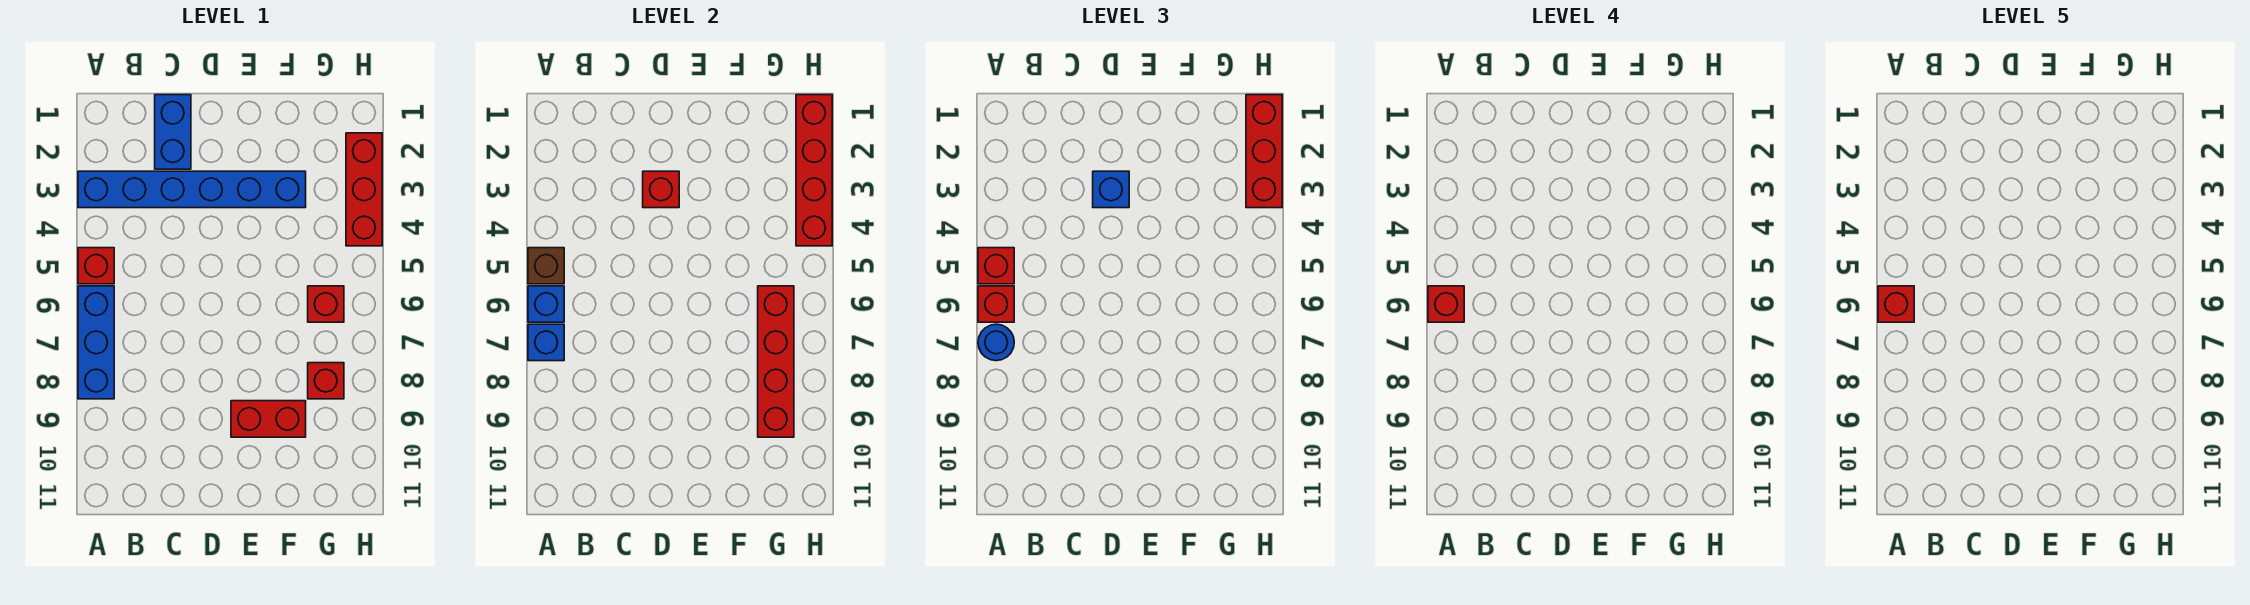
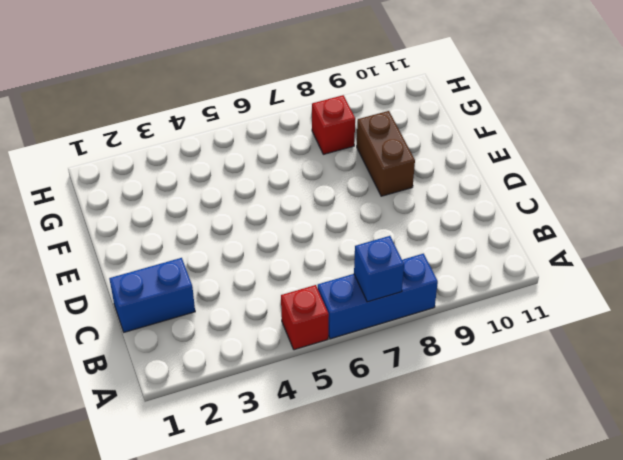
brown 1x2 brick [357,111,415,196] -> red 1x2 brick [231,401,306,437]
none -> blue 1x6 brick [78,171,306,208]
none -> red 1x1 brick [308,286,344,322]
none -> red 1x3 brick [346,133,382,246]

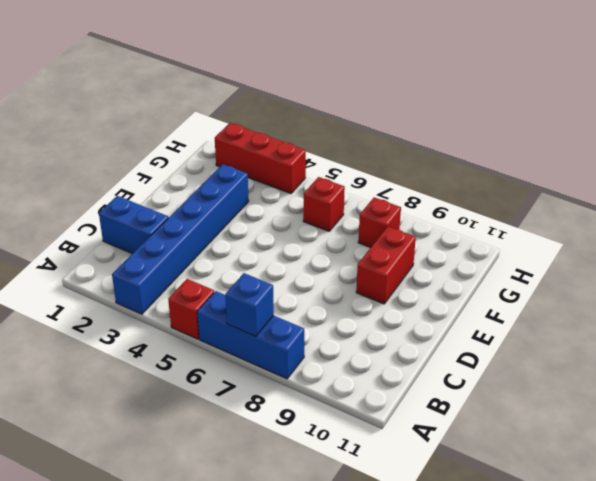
none -> brown 1x1 brick [528,248,564,284]
none -> blue 1x1 brick [528,286,564,322]
none -> red 1x1 brick [643,171,679,208]

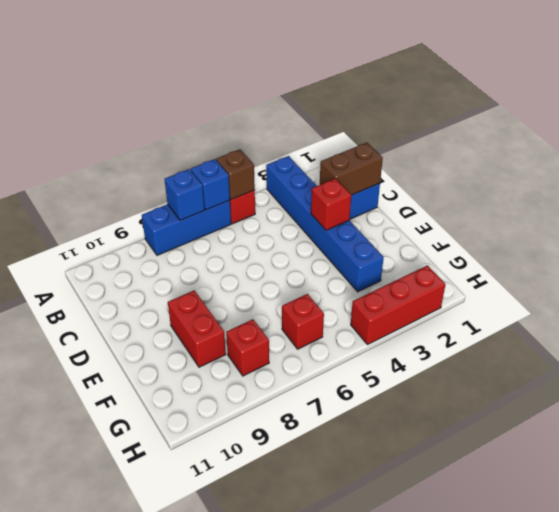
brown 1x2 brick [320,143,383,195] -> none
none -> red 1x4 brick [758,286,794,437]
none -> red 1x4 brick [796,95,832,246]
none -> red 1x1 brick [978,248,1014,284]

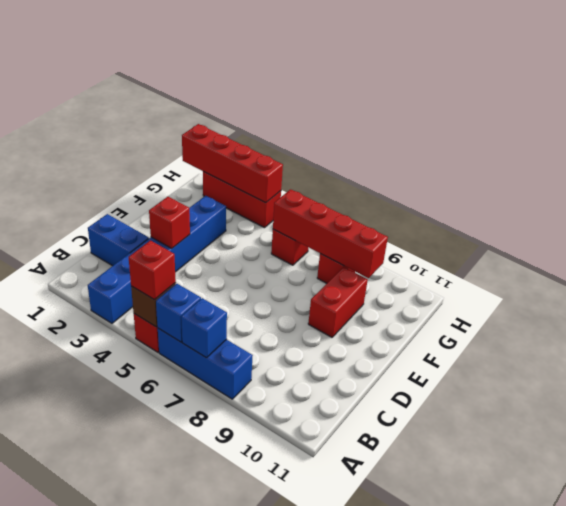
none -> red 1x1 brick [978,286,1014,322]
none -> blue 1x1 round brick [978,324,1014,361]
none -> blue 1x1 brick [1093,171,1129,208]

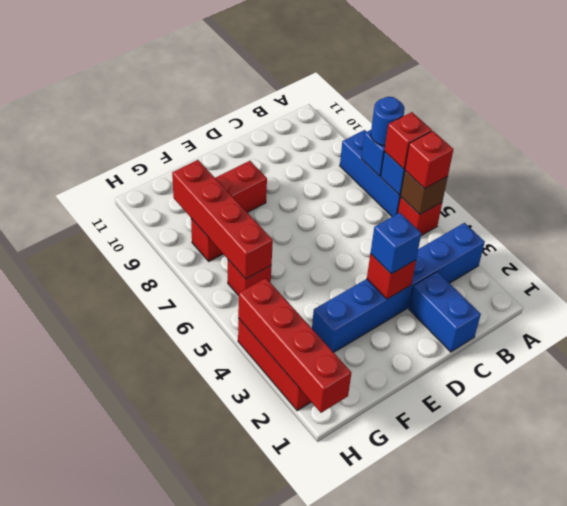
none -> red 1x3 brick [1246,95,1282,208]
none -> red 1x1 brick [1428,286,1464,322]
none -> red 1x1 brick [1878,286,1914,322]

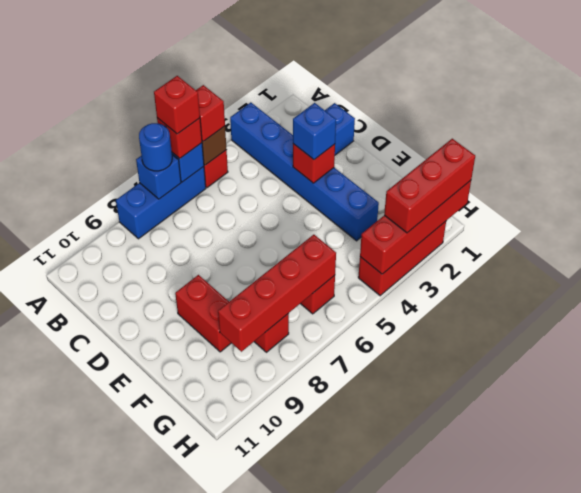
none -> red 1x1 brick [1878,286,1914,322]

